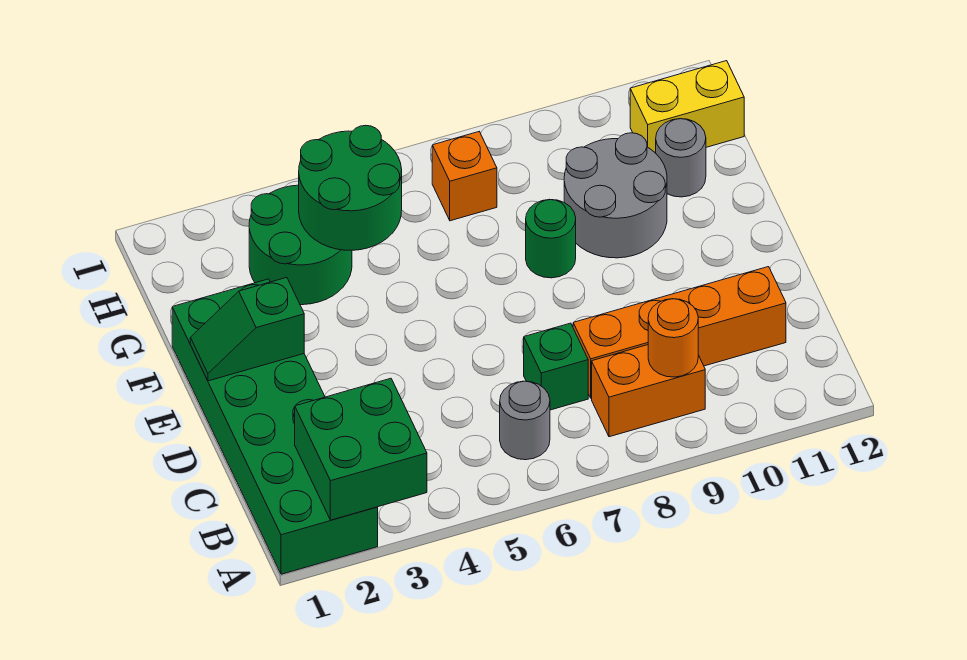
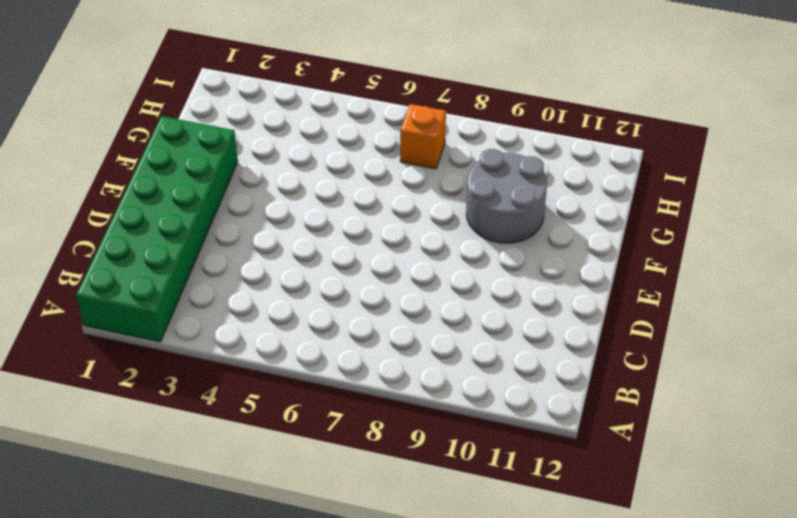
none -> grey 1x1 round brick [500,381,550,460]
none -> orange 1x2 brick [592,345,705,437]
none -> green 1x1 brick [524,323,588,410]

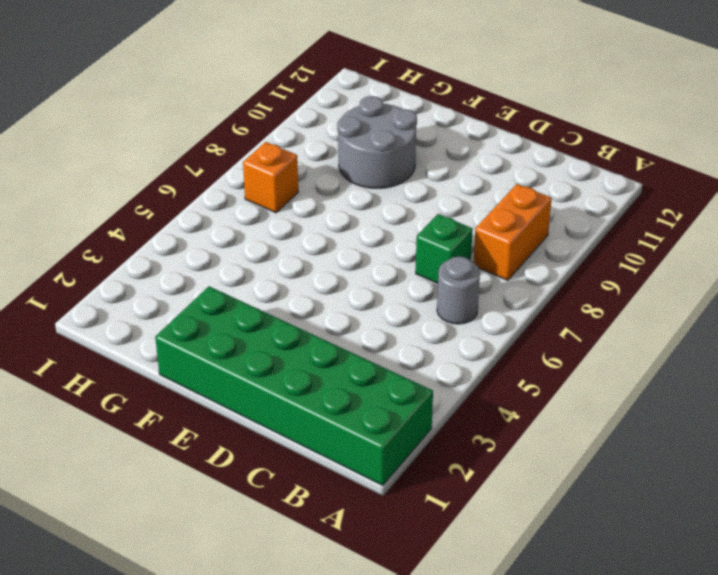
none -> orange 1x4 brick [573,267,786,398]
none -> green 1x1 round brick [526,200,576,278]
none -> green 2x2 round brick [249,185,352,305]

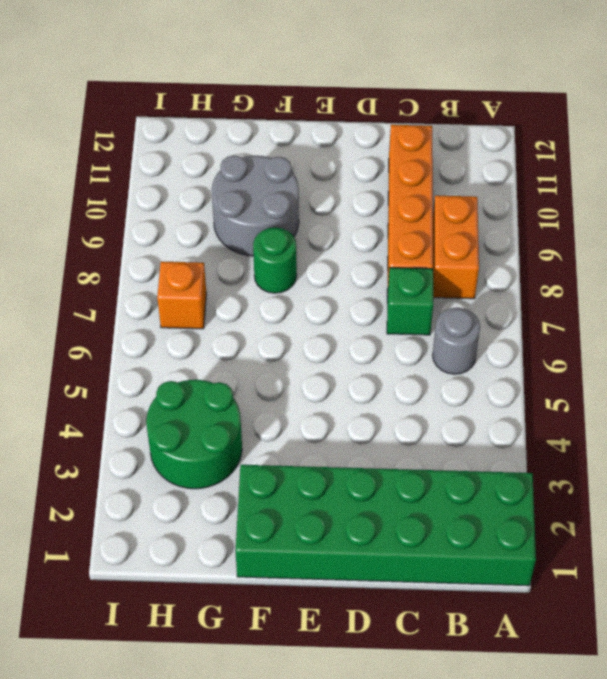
none -> grey 1x1 round brick [656,119,706,197]
none -> yellow 1x2 brick [630,61,744,153]
none -> green 2x2 brick [295,378,427,520]

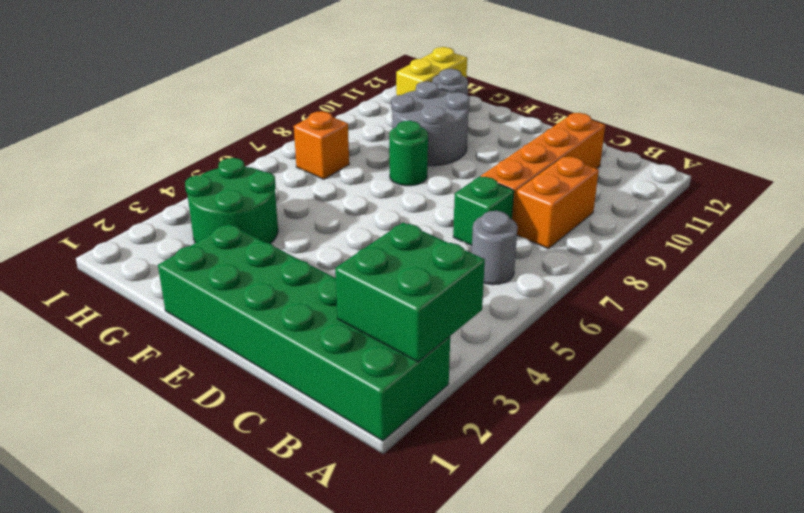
none -> orange 1x1 round brick [648,299,698,377]
none -> green 1x2 slope [190,277,304,381]
none -> green 2x2 round brick [299,125,402,250]

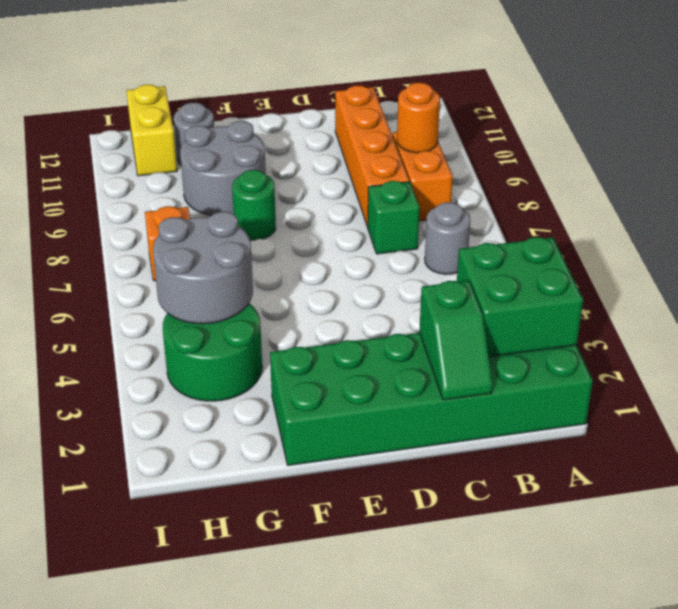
green 1x2 slope [419,281,493,400] -> green 1x2 slope moved to [190,277,304,381]
grey 2x2 round brick [153,212,253,324] -> green 2x2 round brick [299,125,402,250]

